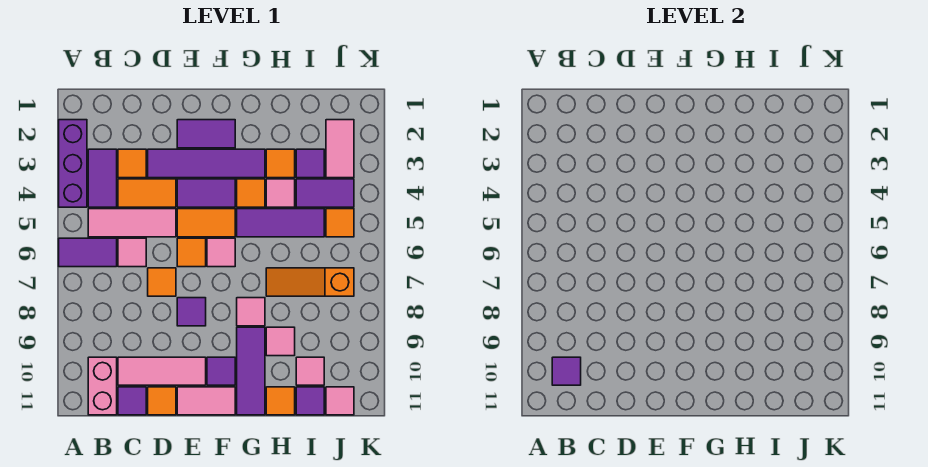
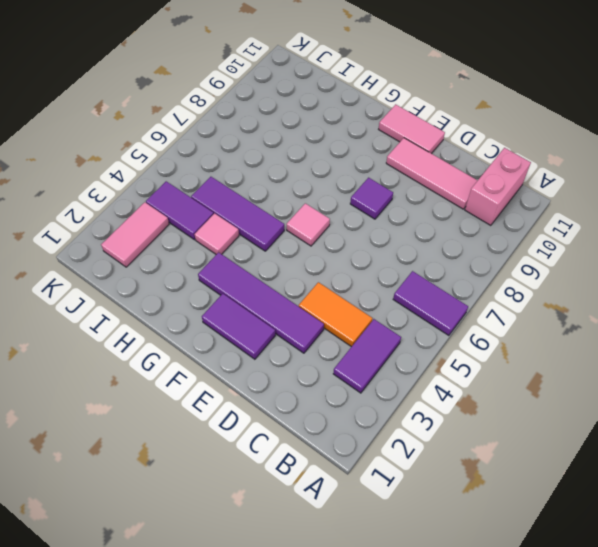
none -> purple 1x3 brick [59,120,87,207]
none -> pink 1x3 tile [88,209,176,237]
none -> orange 1x1 tile [118,149,146,178]
none -> pink 1x1 tile [118,238,146,267]

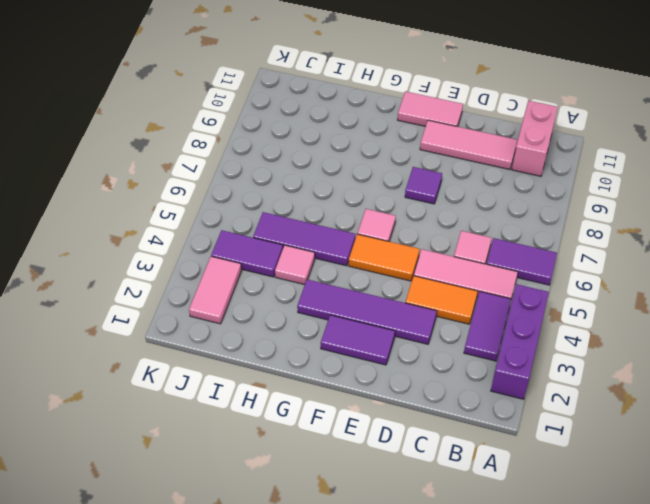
none -> orange 1x1 tile [118,149,146,178]
none -> purple 1x1 tile [118,387,146,415]
none -> orange 1x1 tile [148,268,176,296]
none -> orange 1x1 tile [148,387,176,415]

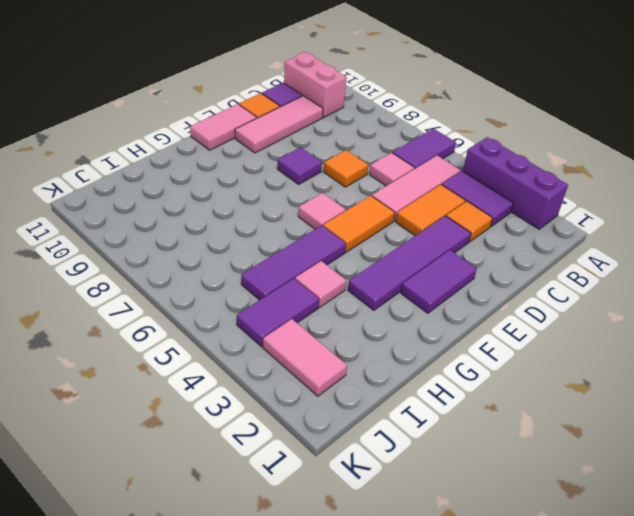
none -> purple 1x2 tile [177,179,235,207]
none -> orange 1x1 tile [177,238,206,267]
none -> purple 1x1 tile [207,357,235,385]
none -> orange 1x1 tile [237,179,265,207]

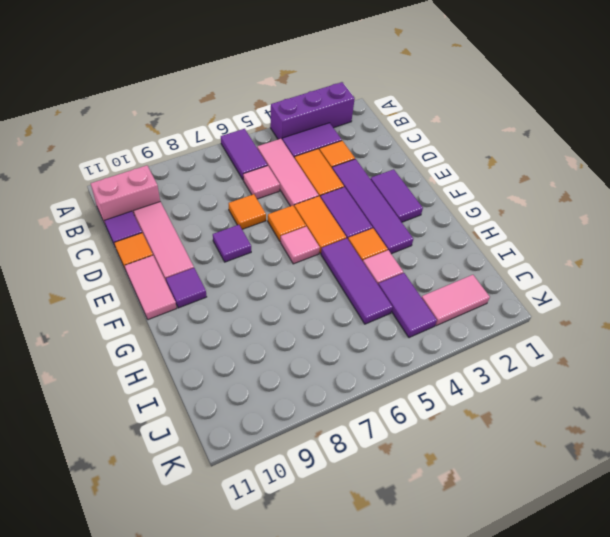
none -> pink 1x1 tile [237,298,265,326]
none -> purple 1x3 tile [237,327,265,415]
none -> orange 1x1 tile [266,149,295,178]
none -> orange 1x3 slope [266,268,354,296]

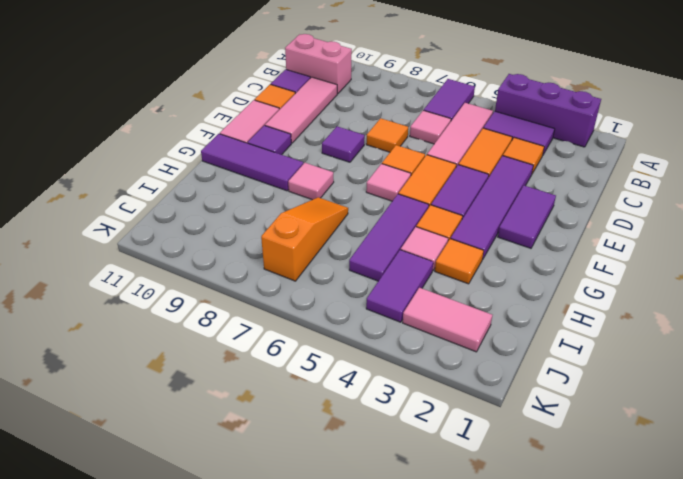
none -> pink 1x1 tile [266,327,295,356]
none -> orange 1x1 tile [266,387,295,415]
none -> purple 1x1 tile [296,149,324,178]
none -> pink 1x1 tile [296,357,324,385]

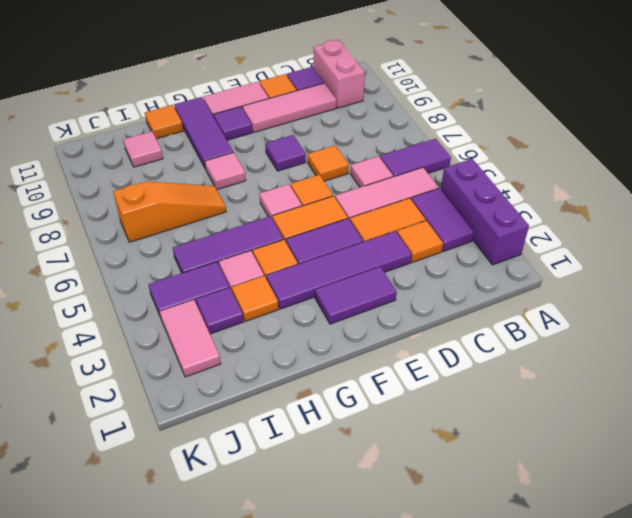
none -> pink 1x1 tile [266,327,295,356]
none -> purple 1x1 tile [296,387,324,415]
none -> orange 1x1 tile [326,209,354,237]
none -> pink 1x1 tile [326,387,354,415]

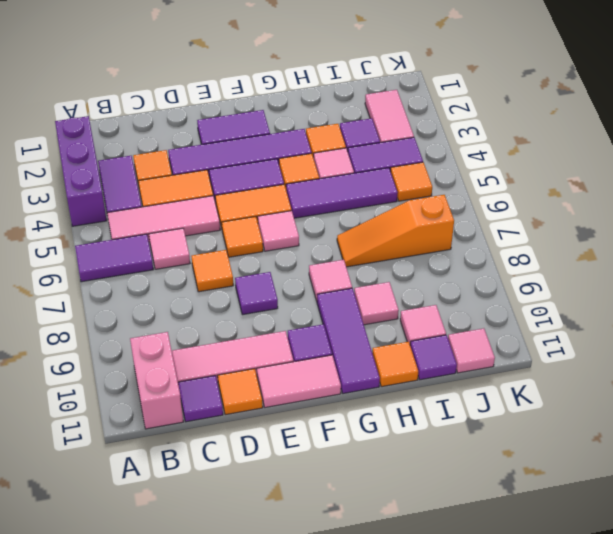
none -> purple 1x1 tile [552,357,581,385]

